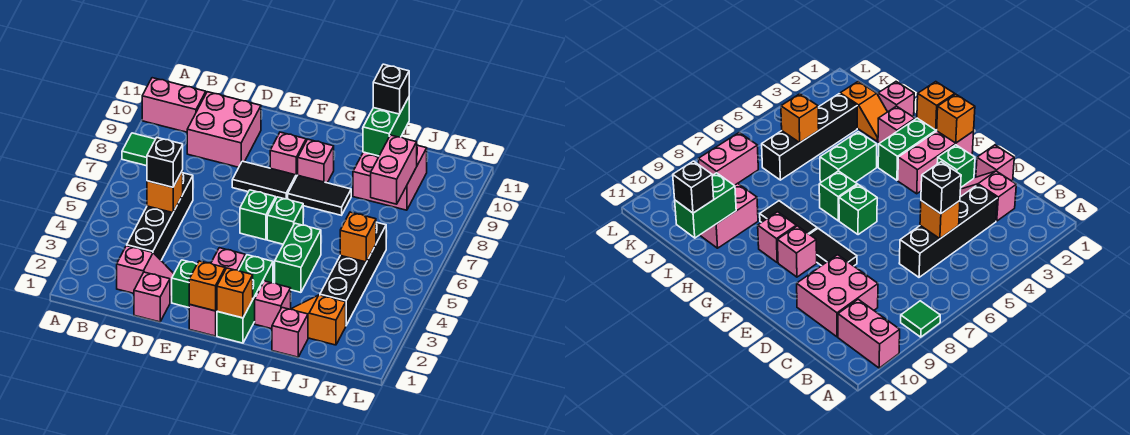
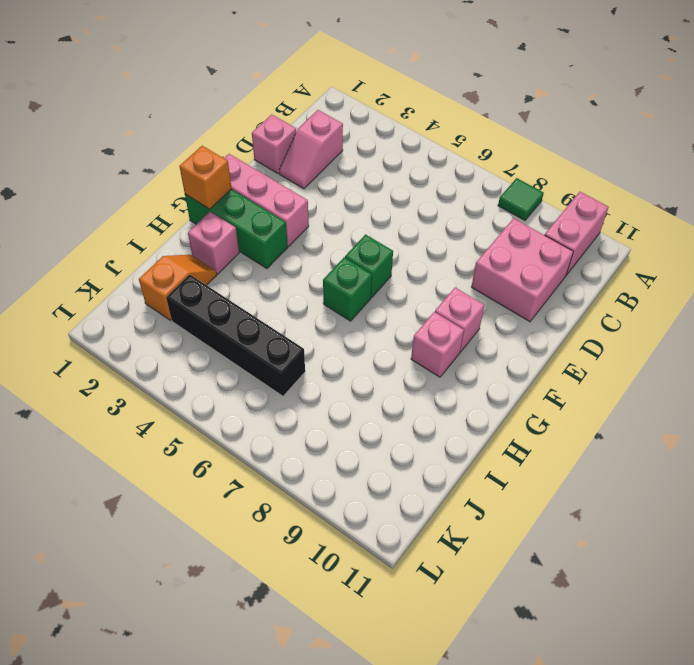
none -> black 1x4 brick [127,173,193,260]
none -> green 1x1 brick [172,260,197,307]
none -> black 1x2 tile [232,161,296,199]

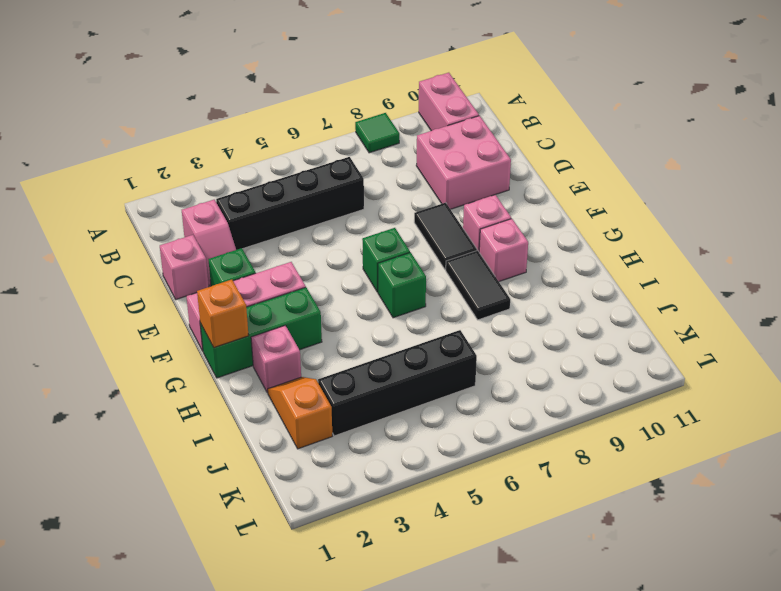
none -> green 1x2 brick [275,223,321,292]
none -> pink 1x1 brick [272,308,308,357]
none -> pink 2x2 brick [353,145,427,210]

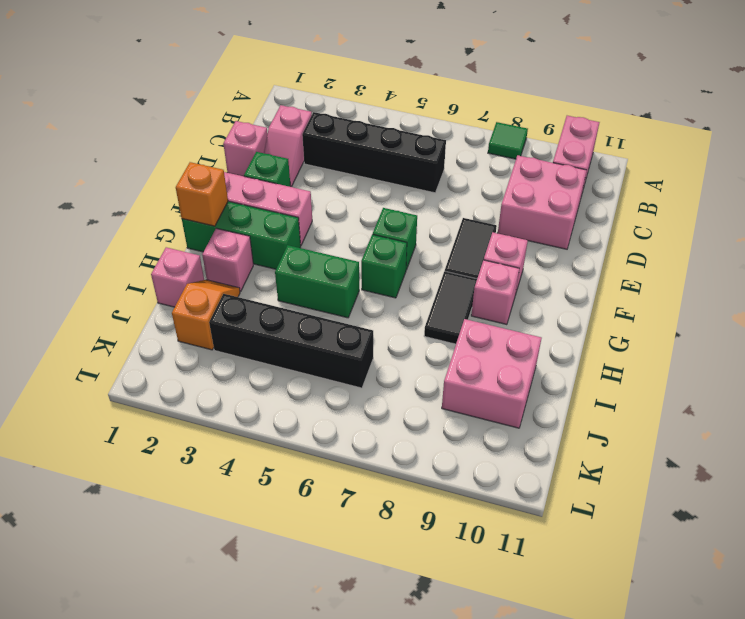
none -> orange 1x1 brick [147,170,183,213]
none -> orange 1x1 brick [189,261,225,311]
none -> green 1x2 brick [363,97,409,156]

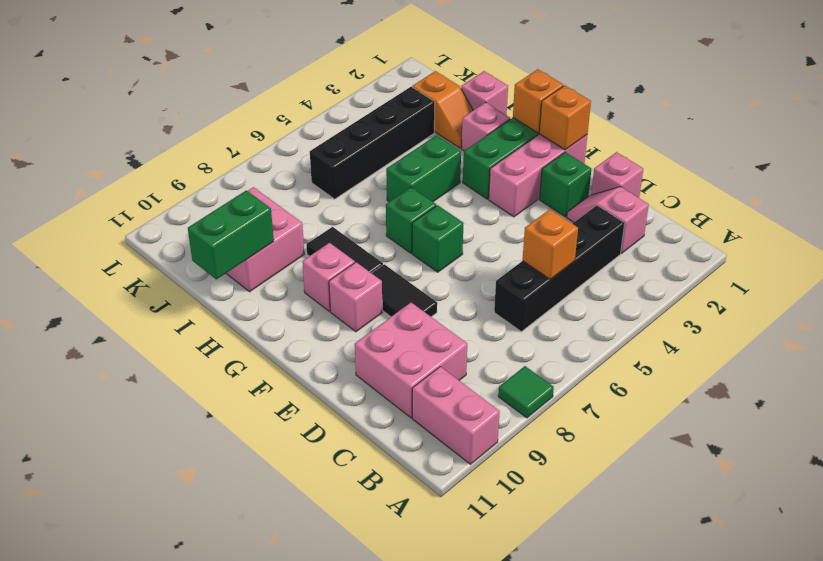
none -> orange 1x1 brick [340,212,376,262]
none -> pink 1x2 brick [371,135,417,204]
none -> black 1x1 brick [147,138,183,187]

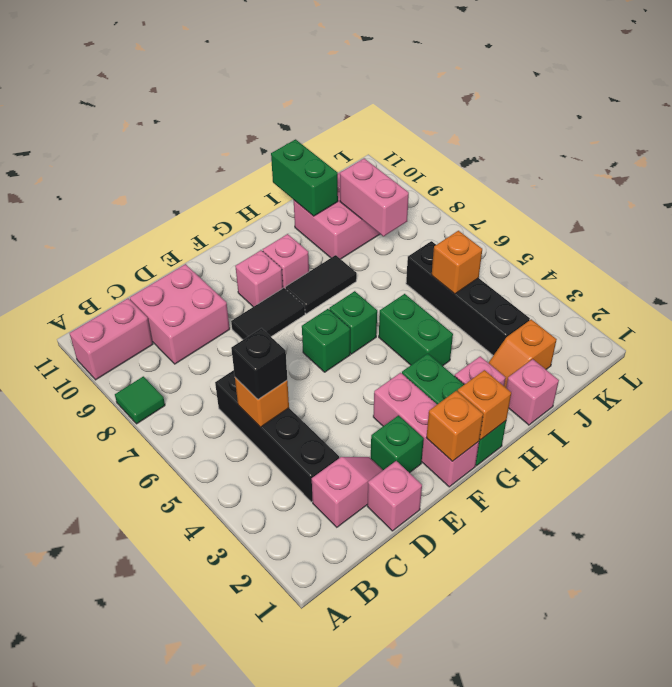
none -> black 1x1 brick [373,64,409,114]

